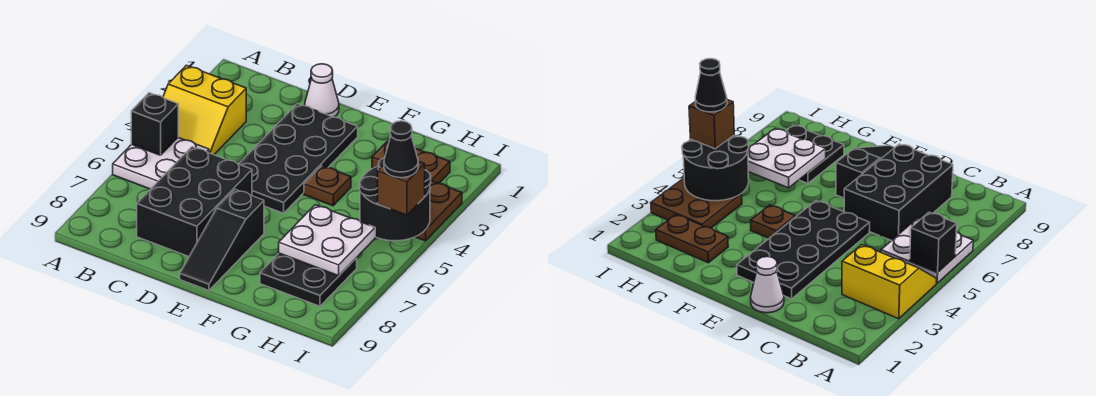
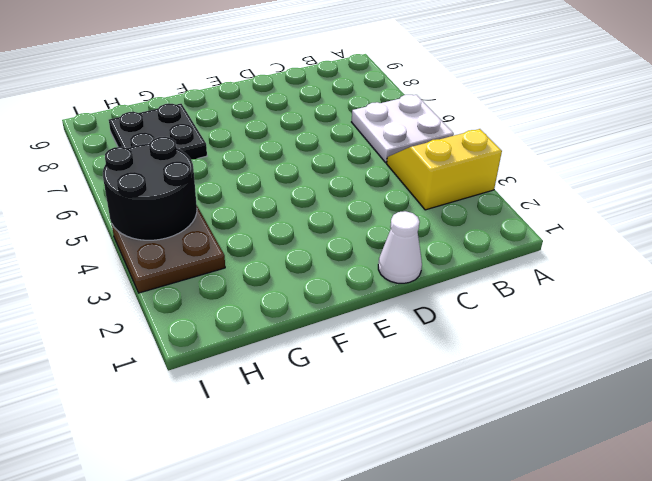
none -> black 2x3 brick [137,147,252,256]
none -> black 2x4 plate [239,104,358,213]
none -> black 1x3 slope [180,189,264,290]

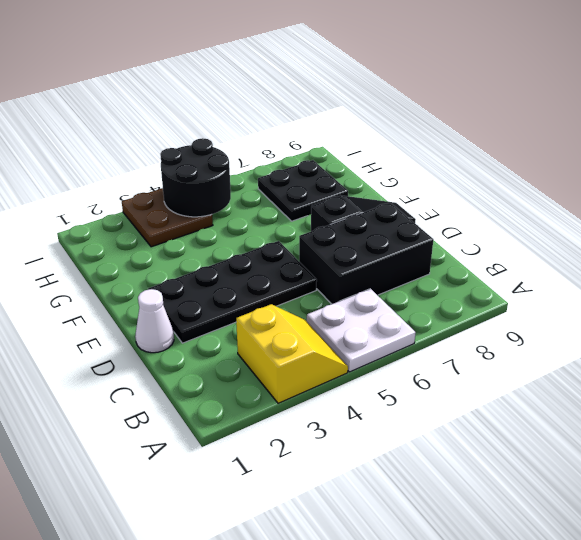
none -> brown 1x1 plate [304,166,351,206]
none -> brown 1x2 plate [372,139,450,183]
none -> black 1x1 brick [131,93,178,155]

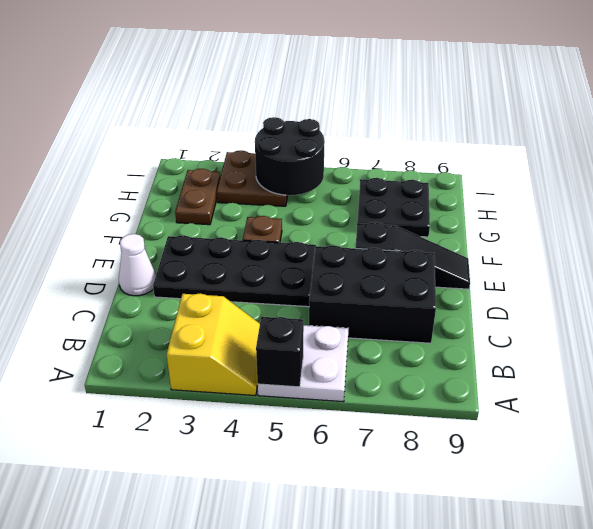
none -> white 2x2 plate [279,205,375,276]
none -> brown 1x1 brick [378,161,425,215]
none -> black 1x1 cone [384,121,418,178]

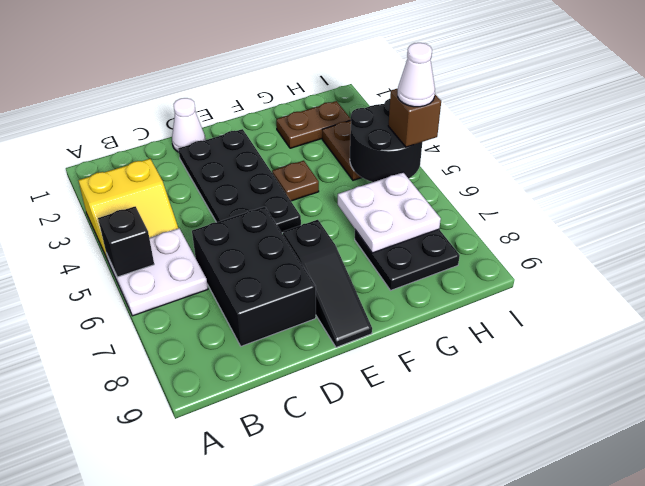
white 1x1 cone [398,43,435,107] -> black 1x1 cone [384,121,418,178]

